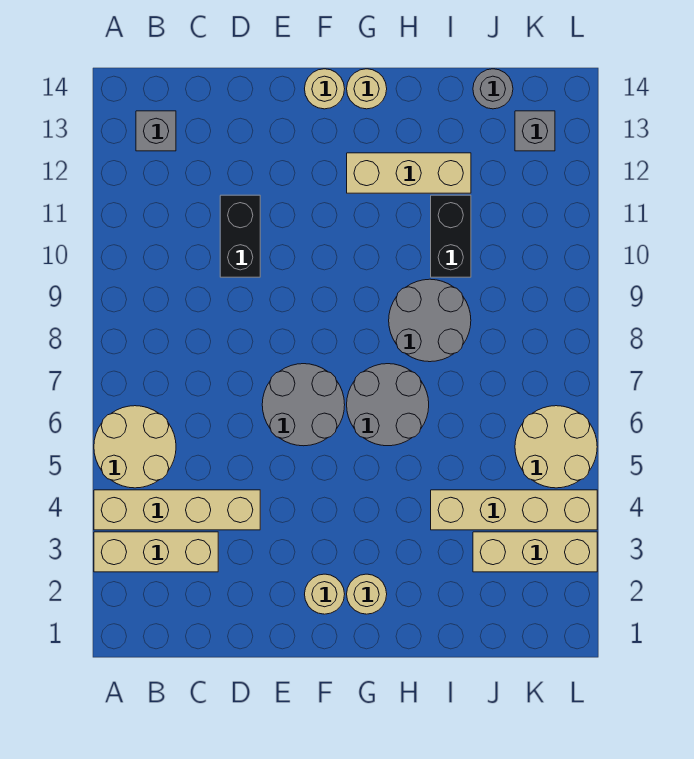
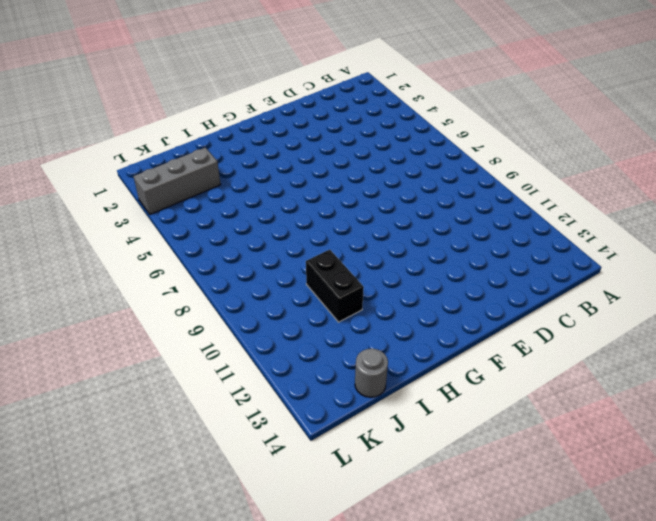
grey 1x3 brick [134,148,221,214] -> tan 1x3 brick [473,532,597,572]
none -> tan 1x3 brick [94,532,218,572]
none -> tan 1x4 brick [94,490,260,530]
none -> tan 2x2 round brick [94,406,176,488]

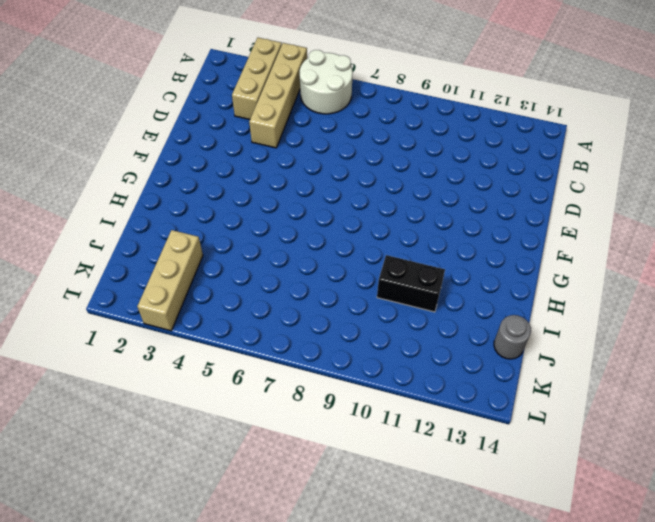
white 2x2 round brick [300,50,353,114] -> tan 2x2 round brick [94,406,176,488]
none -> grey 1x1 brick [136,111,176,151]
none -> black 1x2 brick [220,195,260,277]
none -> grey 2x2 round brick [262,364,345,446]

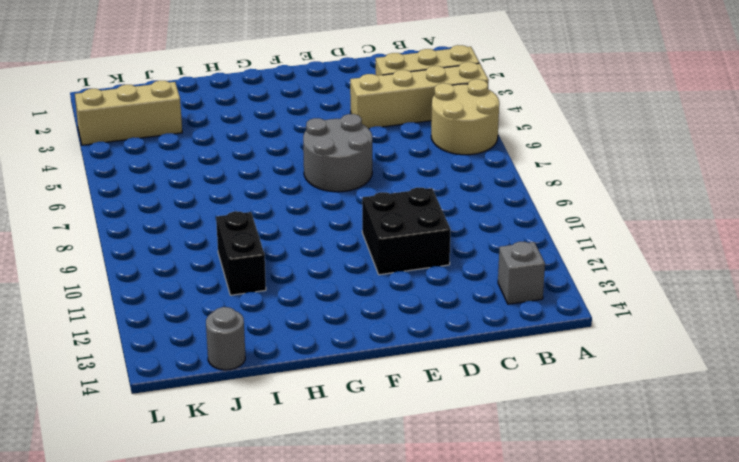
black 2x2 brick [362,187,451,275] -> black 1x2 brick [220,195,260,277]
none -> tan 1x1 round brick [305,574,345,614]
none -> tan 1x1 round brick [305,69,345,109]
none -> tan 1x1 round brick [347,574,387,614]

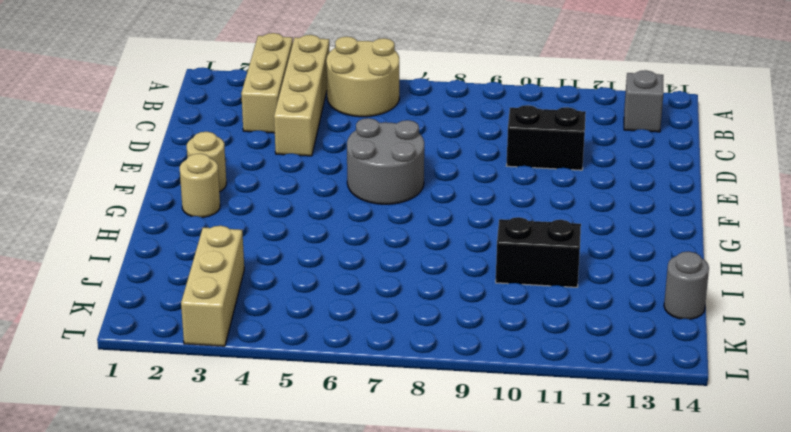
none -> tan 1x1 round brick [305,69,345,109]
none -> grey 2x2 round brick [347,364,429,446]
none -> tan 1x3 brick [347,153,471,193]

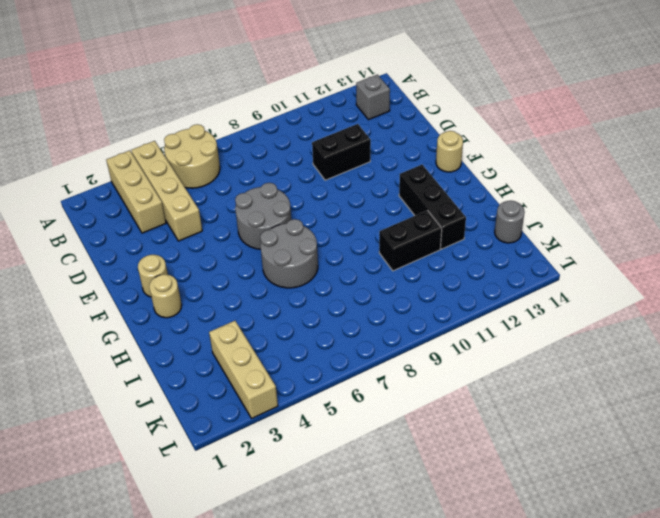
black 1x3 brick [399,165,466,249] -> tan 1x3 brick [347,153,471,193]
none -> tan 1x1 round brick [347,69,387,109]
none -> grey 2x2 round brick [389,279,471,362]
none -> tan 1x4 brick [431,490,597,530]

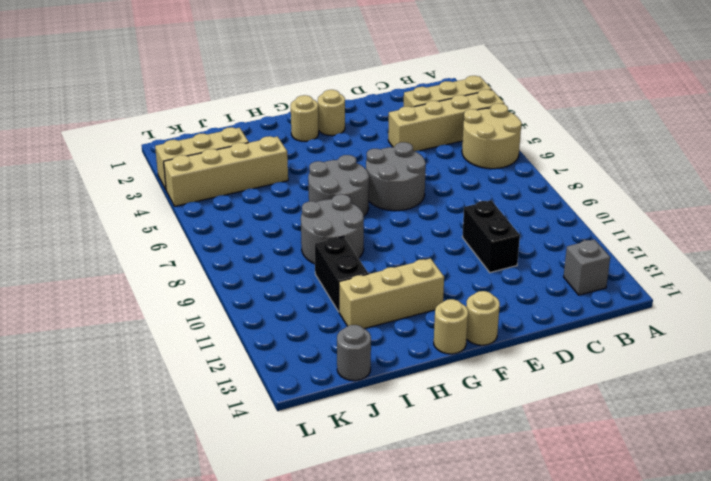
none -> tan 2x2 round brick [515,406,597,488]
none -> grey 1x1 brick [515,111,555,151]

